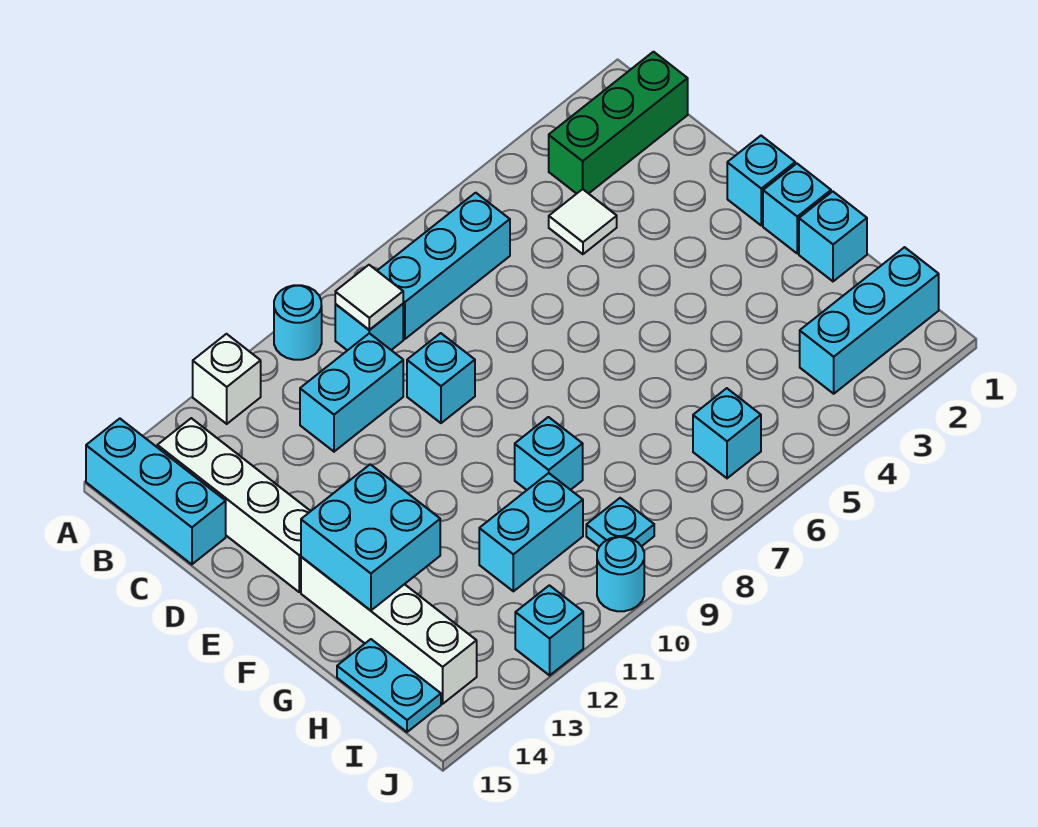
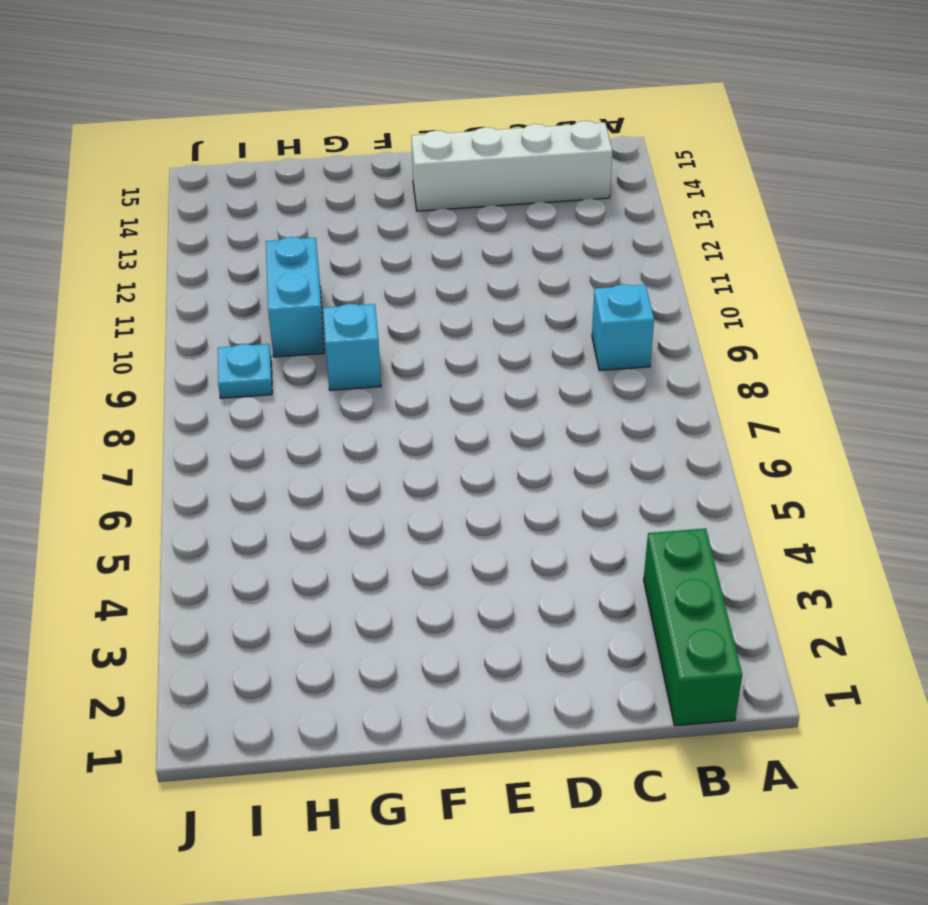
none -> cyan 1x1 round brick [274,285,322,360]
none -> white 1x1 brick [193,334,261,424]
none -> cyan 1x3 brick [86,419,226,564]

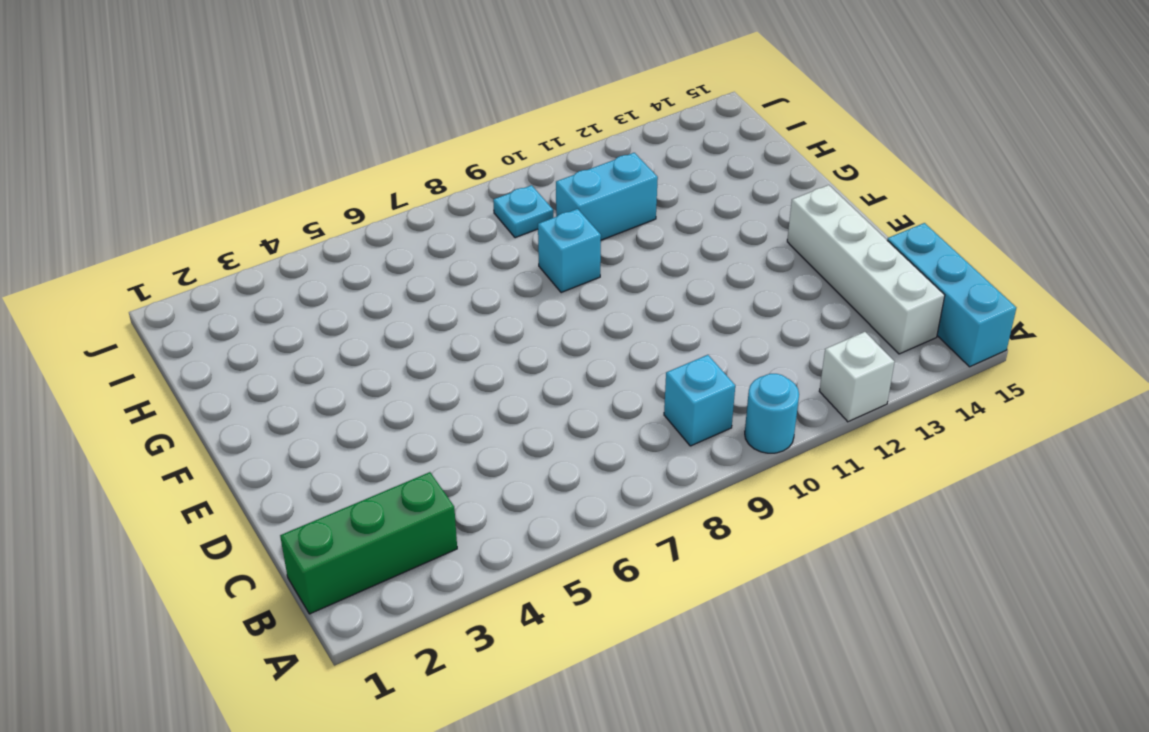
none -> cyan 1x3 brick [377,193,510,339]
none -> white 1x1 tile [549,189,617,254]
none -> cyan 1x2 brick [300,333,403,452]

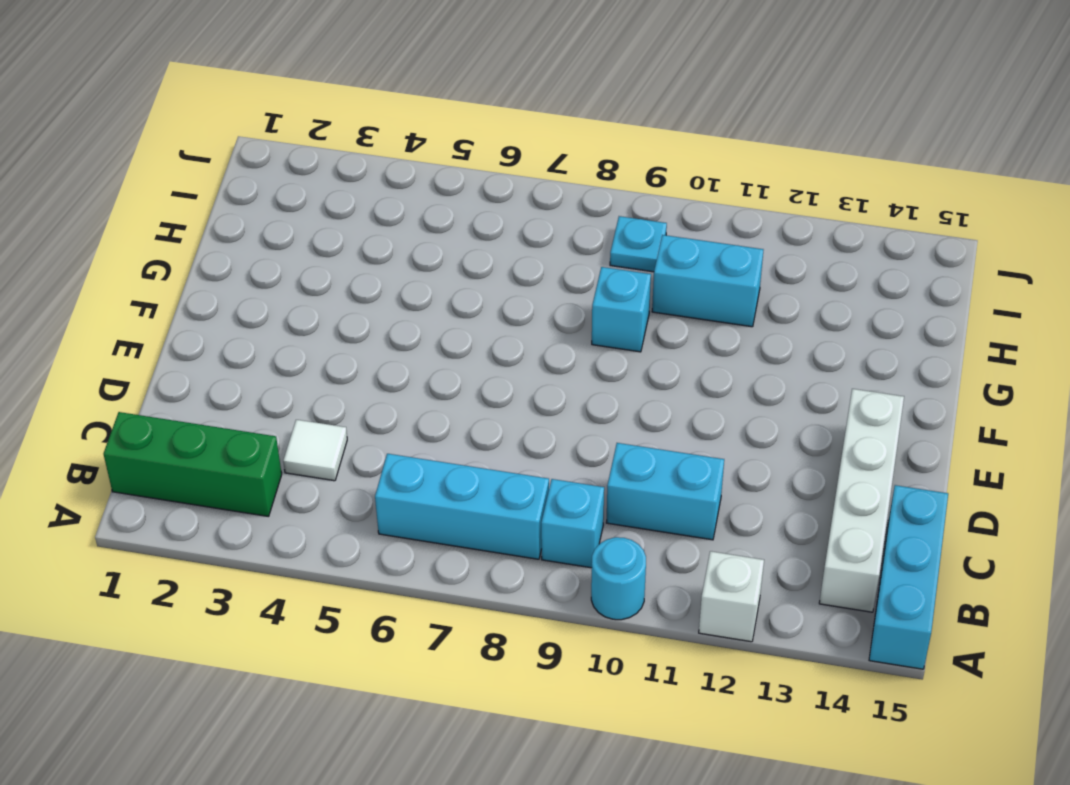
none -> cyan 1x1 brick [407,333,475,423]
none -> cyan 1x1 brick [727,136,795,225]
none -> cyan 1x1 brick [763,164,831,253]

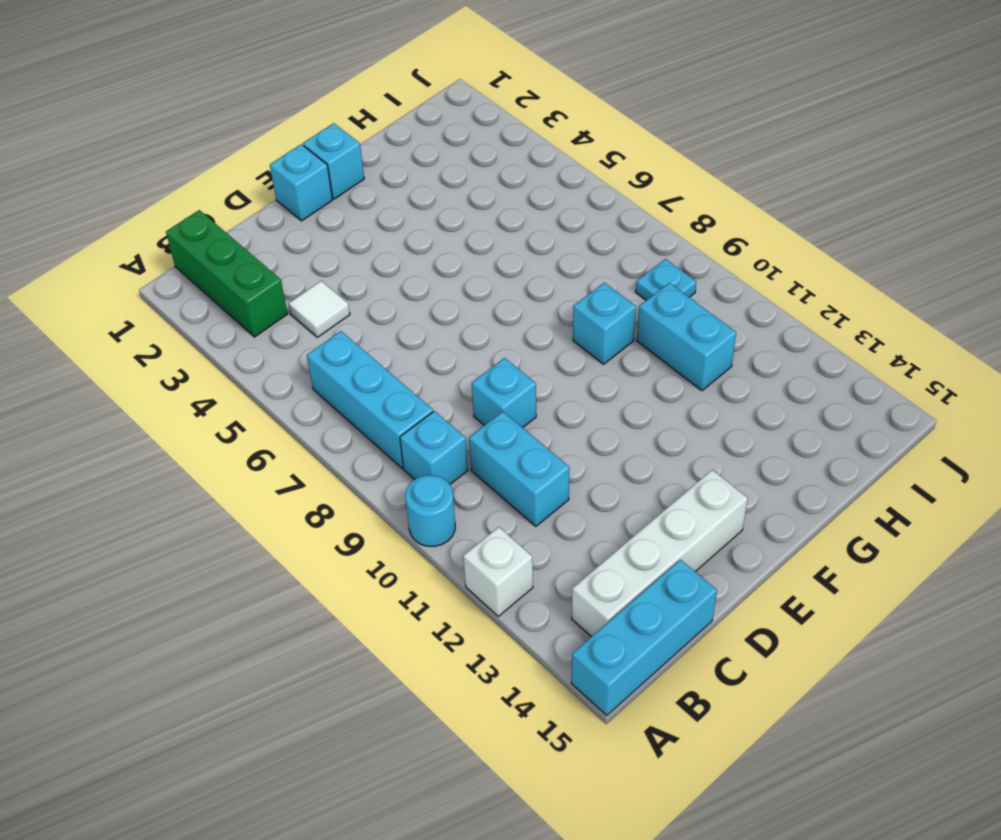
none -> white 1x4 brick [301,557,477,704]
none -> cyan 1x1 brick [799,191,867,281]
none -> cyan 1x2 plate [337,639,441,732]

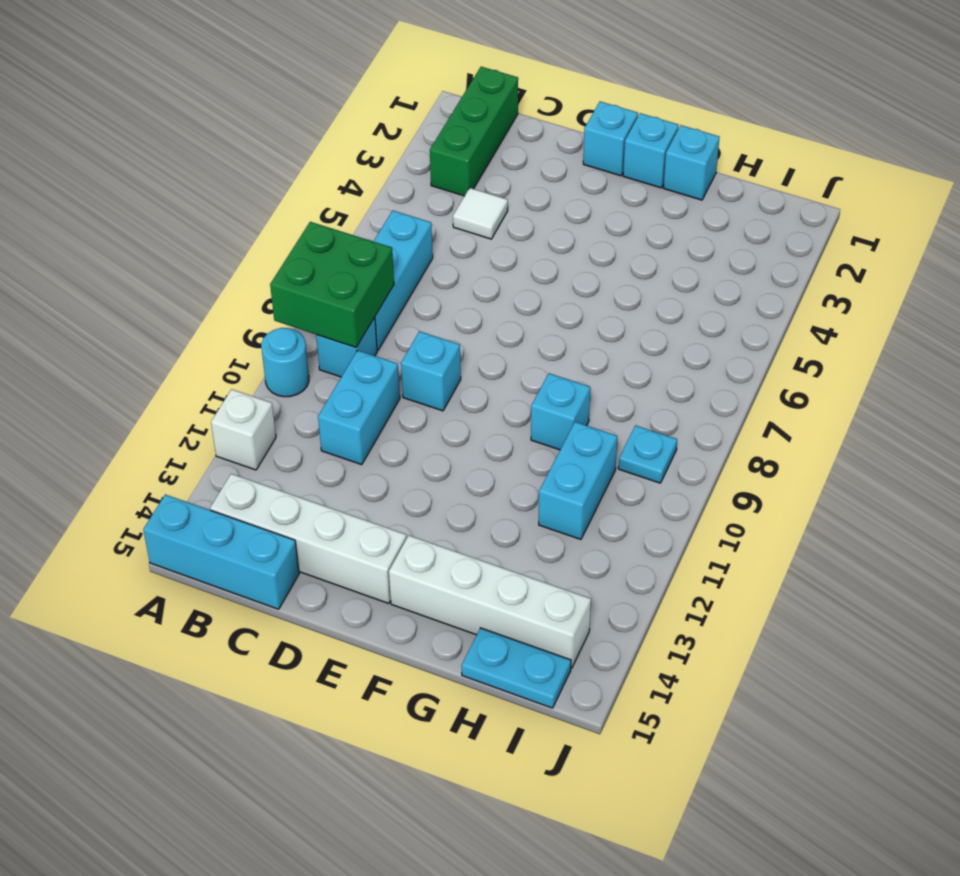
green 2x2 brick [270,222,394,347] -> white 1x1 tile [335,265,403,330]
none -> cyan 1x3 brick [800,247,939,394]
none -> cyan 1x1 brick [693,388,761,478]
none -> cyan 1x1 round brick [597,537,644,611]

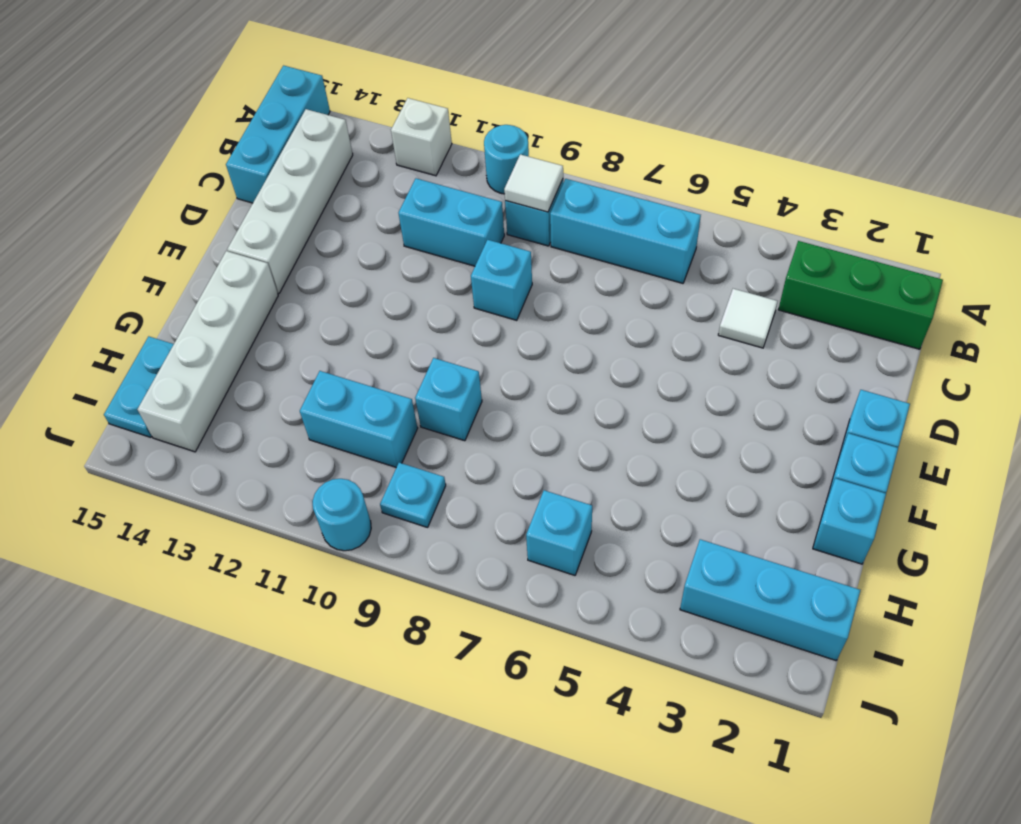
none -> cyan 1x1 brick [515,585,583,675]
none -> cyan 2x2 brick [301,464,440,610]

